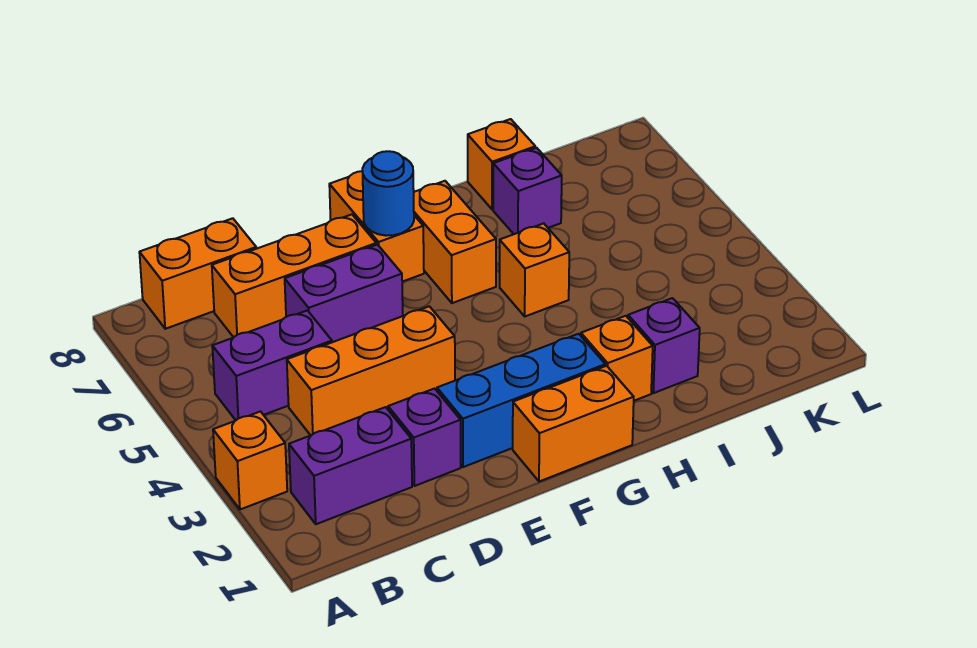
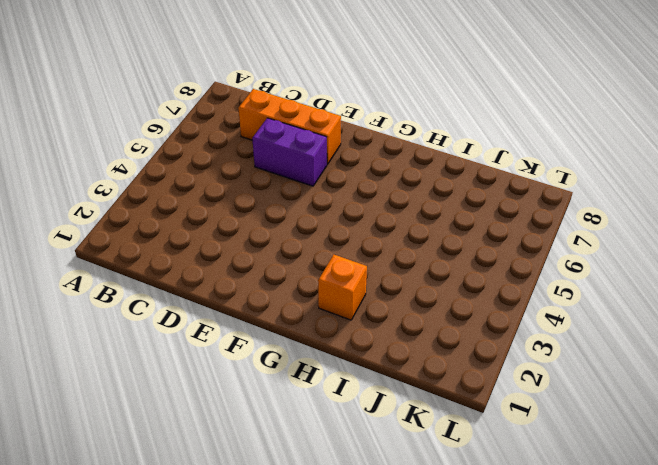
none -> orange 1x1 brick [213,412,287,509]
none -> purple 1x2 brick [289,407,412,524]
none -> purple 1x2 brick [212,310,332,420]

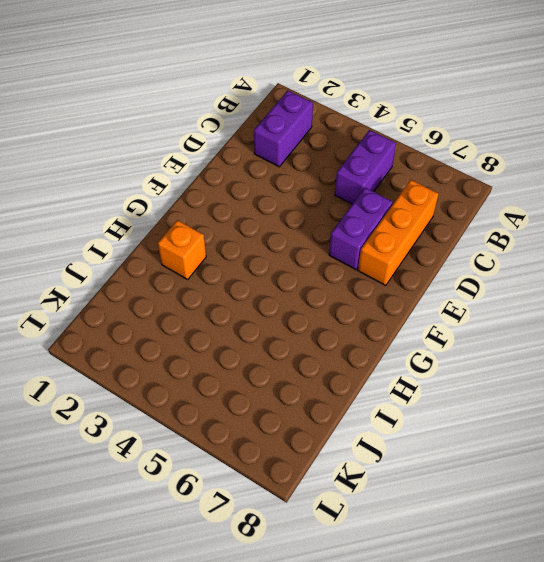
none -> orange 1x1 brick [213,412,287,509]
none -> orange 1x2 brick [139,218,256,329]
none -> orange 1x3 brick [287,306,455,435]

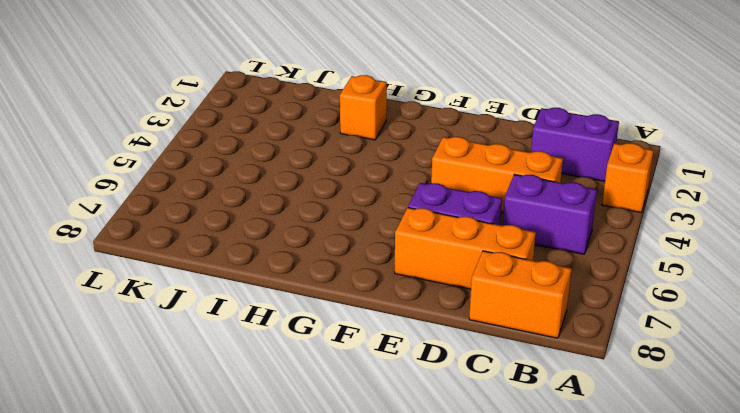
none -> purple 1x1 brick [388,389,461,486]
none -> blue 1x3 brick [437,334,605,467]
none -> orange 1x2 brick [513,366,634,482]

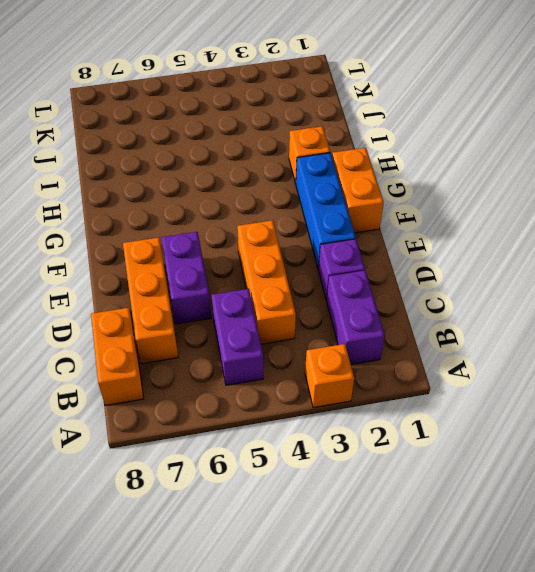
none -> orange 1x2 brick [329,171,424,282]
none -> orange 1x2 brick [414,181,496,303]
none -> orange 1x1 brick [500,223,569,316]

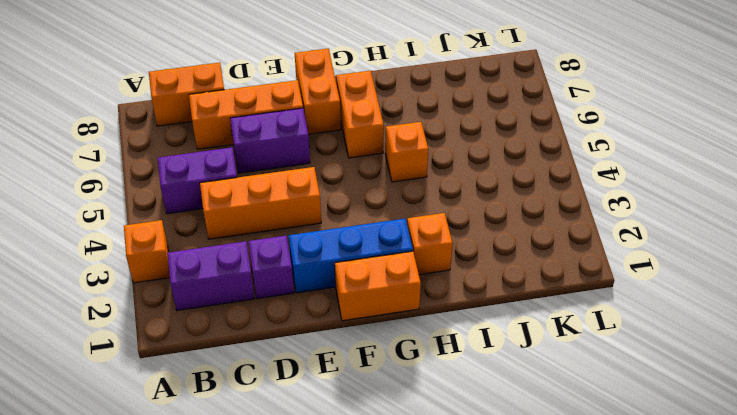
none -> purple 1x1 brick [628,298,700,393]
none -> purple 1x1 brick [493,148,562,234]
none -> orange 1x1 brick [468,119,535,209]

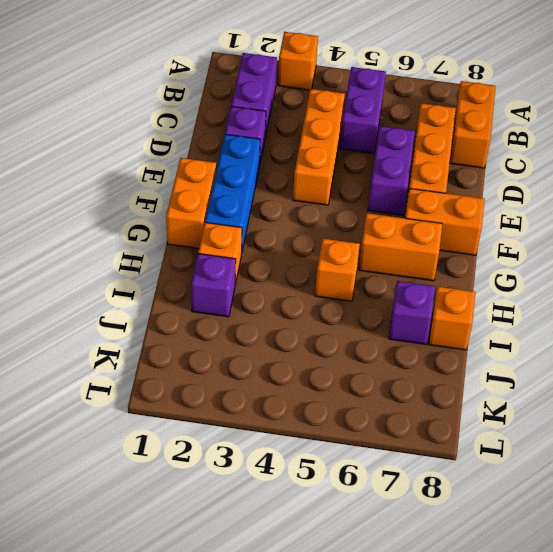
none -> blue 1x1 round brick [362,151,414,236]

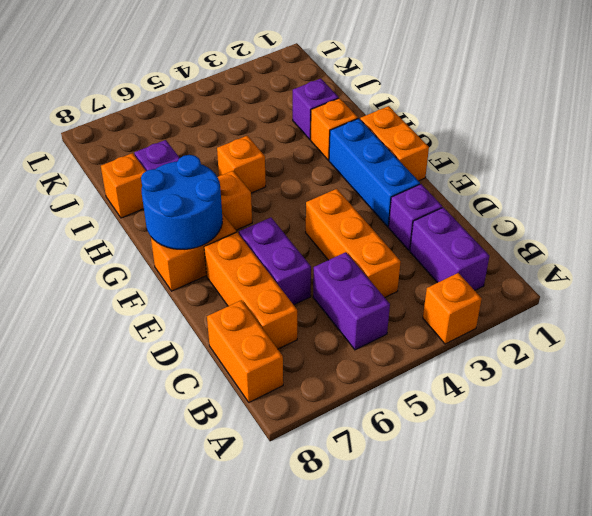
blue 2x2 round brick [141,155,222,249] -> blue 1x1 round brick [362,151,414,236]

